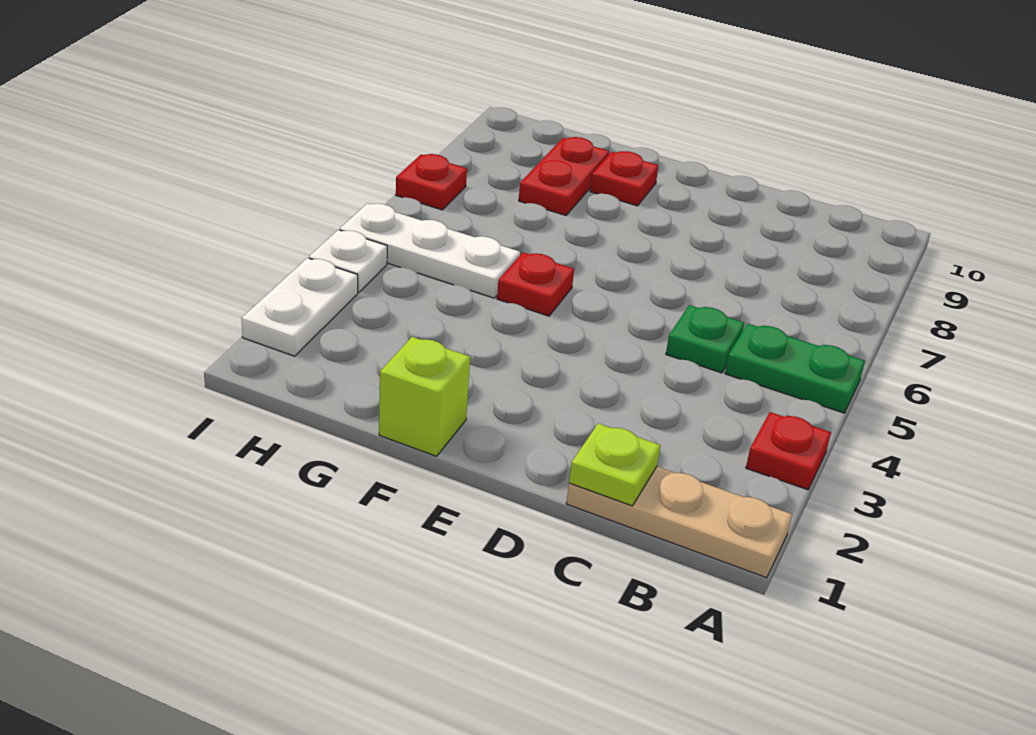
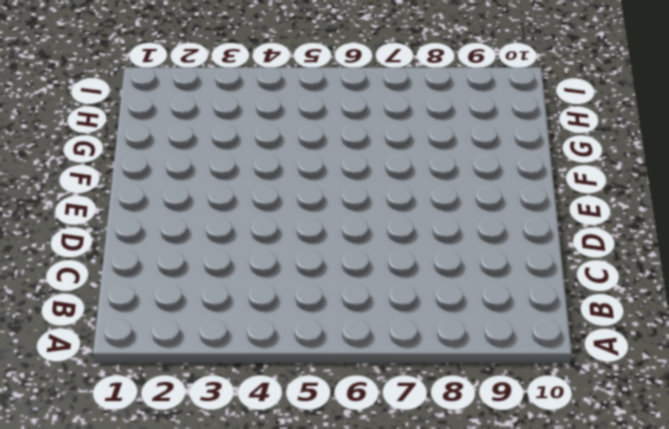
none -> tan 1x3 plate [566,467,792,578]
none -> red 1x1 plate [746,412,831,490]
none -> green 1x2 plate [725,324,865,413]

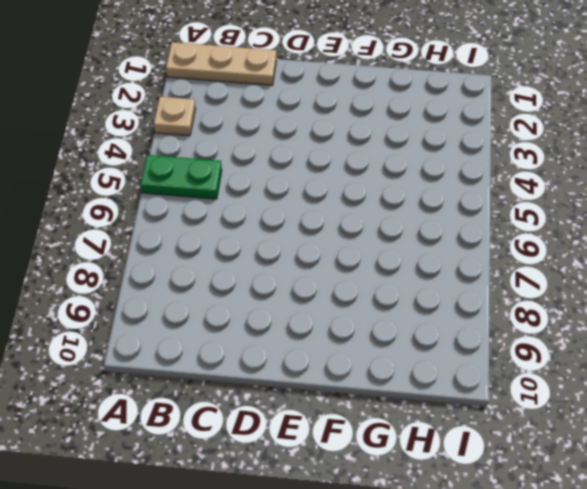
tan 1x1 plate [154,97,195,136] -> red 1x1 plate [746,412,831,490]
none -> green 1x1 plate [666,305,744,373]
none -> lime 1x1 brick [379,337,470,456]
none -> red 1x1 plate [497,253,574,316]

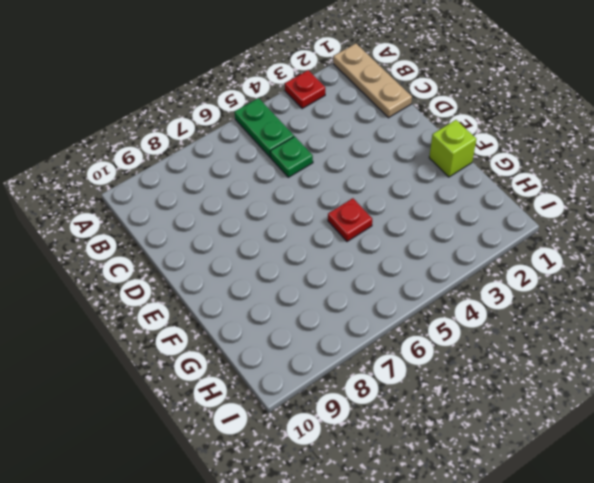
none -> red 1x1 plate [590,151,659,206]
none -> white 1x3 plate [340,203,520,298]
none -> red 1x2 plate [519,137,609,215]

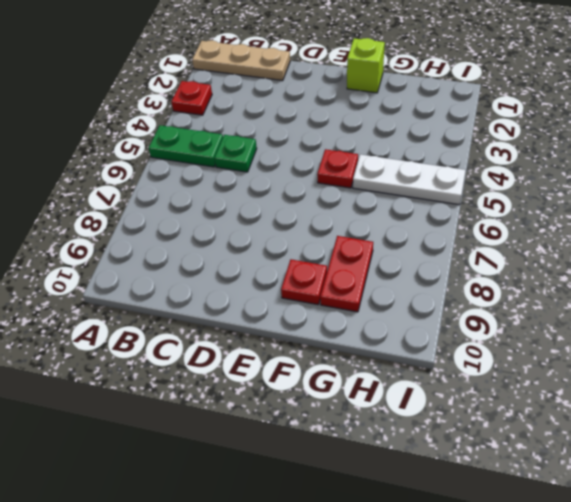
none -> white 1x2 plate [242,258,358,356]
none -> white 1x1 plate [309,230,387,292]
none -> red 1x1 plate [396,154,467,210]

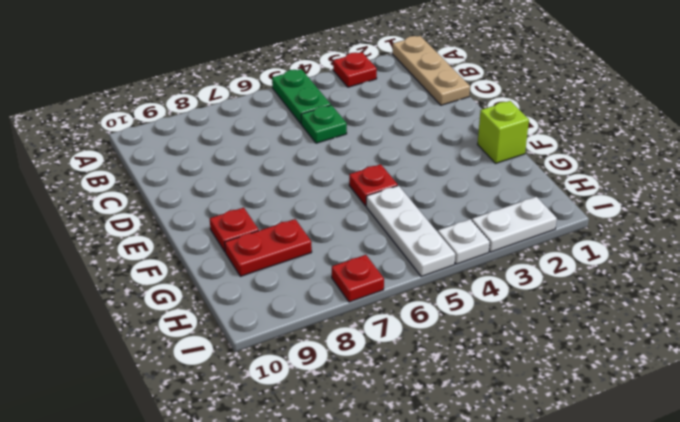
none -> lime 1x1 plate [569,423,661,506]

